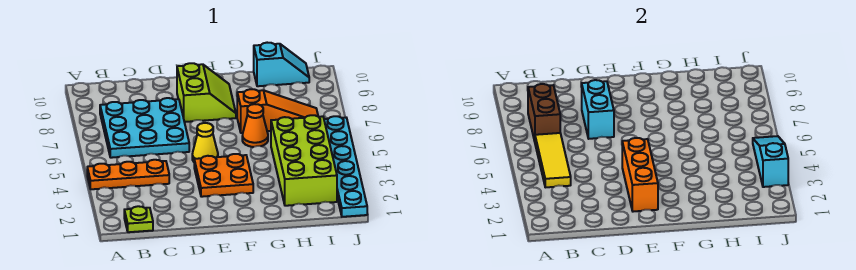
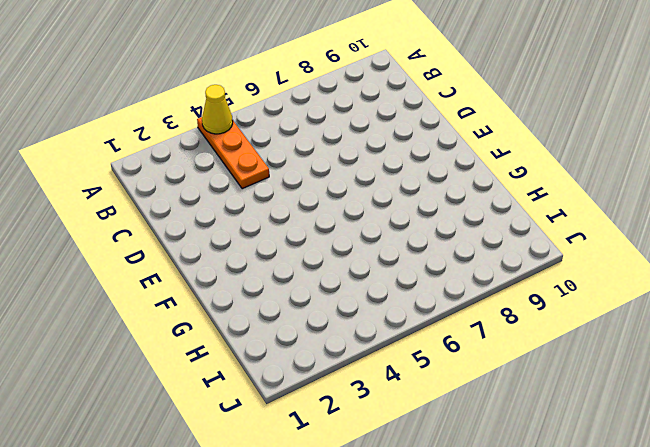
yellow 1x1 cone [202,85,233,134] -> yellow 1x1 cone moved to [192,123,218,162]
none -> lime 1x1 plate [124,206,153,232]
none -> cyan 3x3 plate [100,98,189,158]
none -> orange 2x2 plate [194,154,253,197]

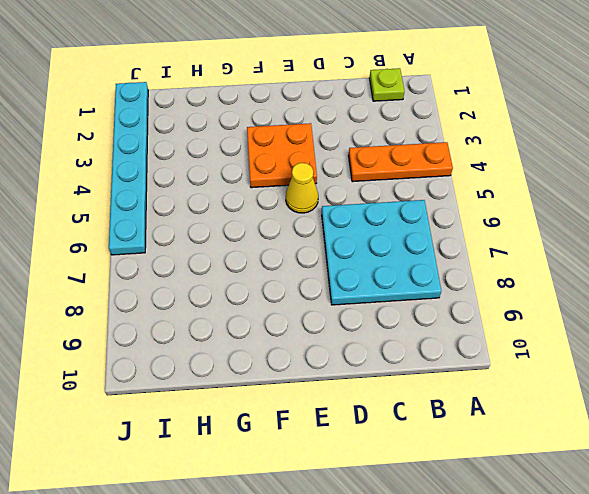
none -> lime 2x2 slope [177,63,236,122]
none -> orange 1x1 cone [242,104,268,147]
none -> orange 1x3 slope [237,89,318,133]

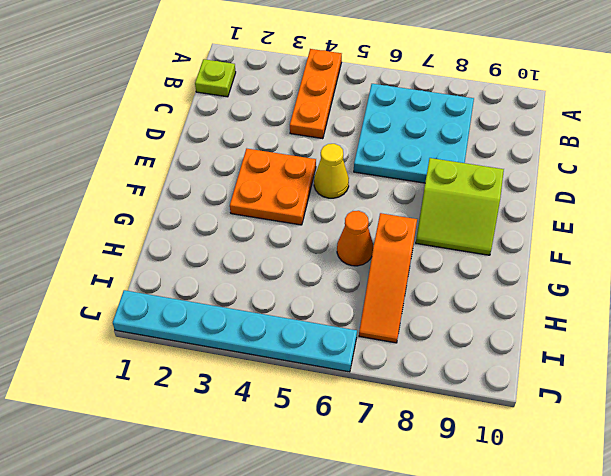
none -> lime 2x4 brick [271,115,337,206]
none -> cyan 1x2 slope [254,43,309,86]
none -> yellow 1x3 tile [535,133,571,187]

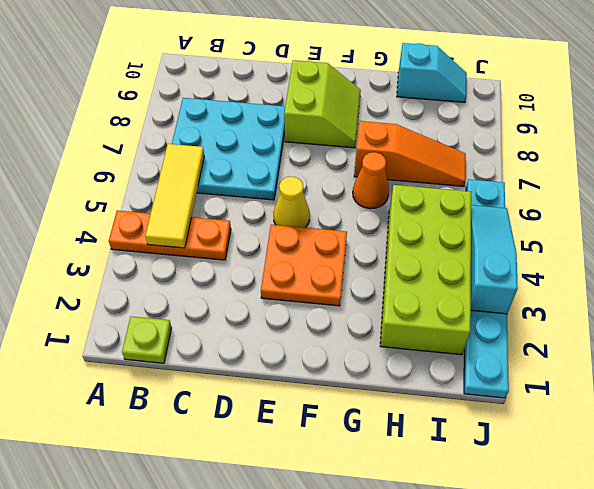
none -> brown 1x2 brick [528,84,560,141]
none -> cyan 1x2 brick [582,80,614,139]
none -> orange 1x3 brick [622,138,658,212]

